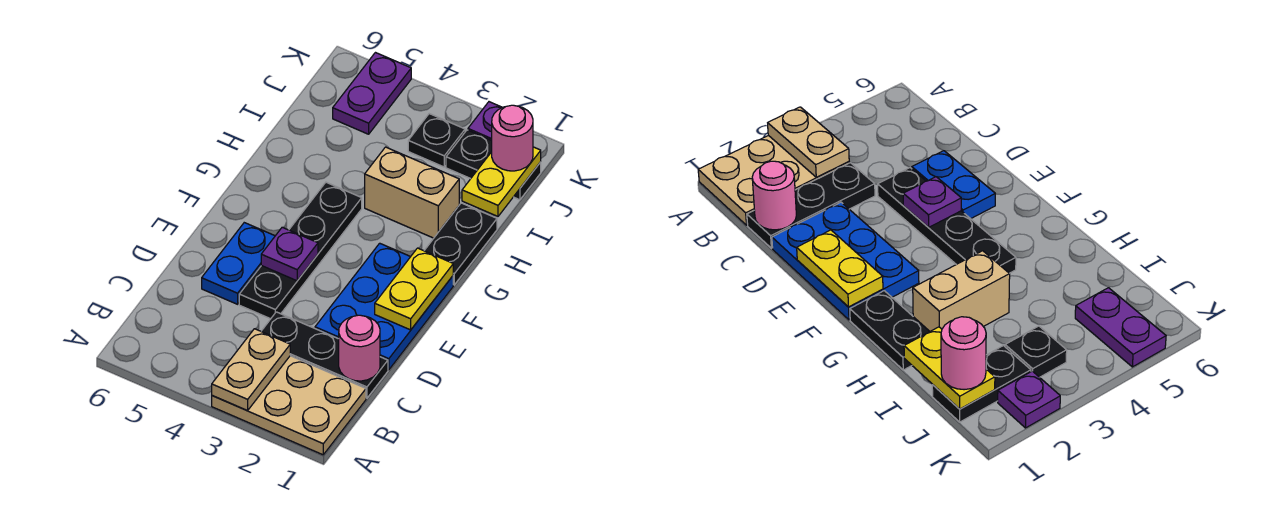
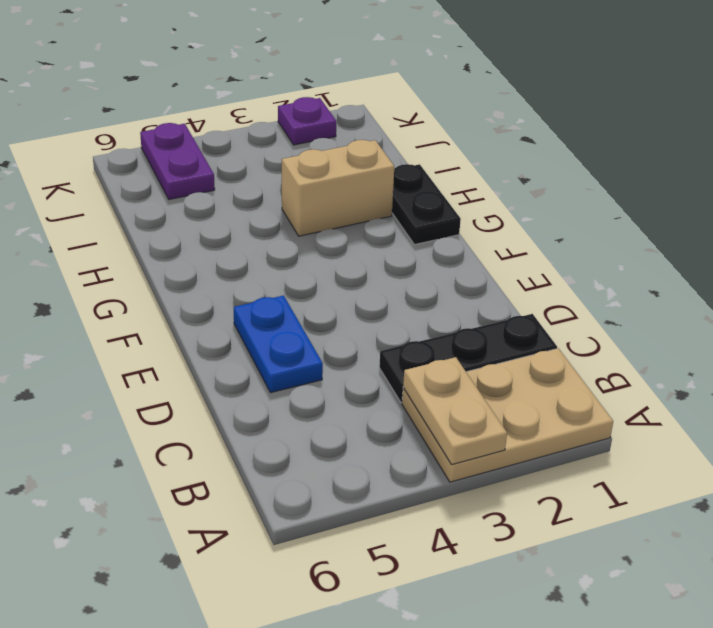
none -> blue 2x3 plate [315,243,453,370]
none -> black 1x4 plate [239,182,362,319]
none -> black 1x2 plate [446,130,541,200]

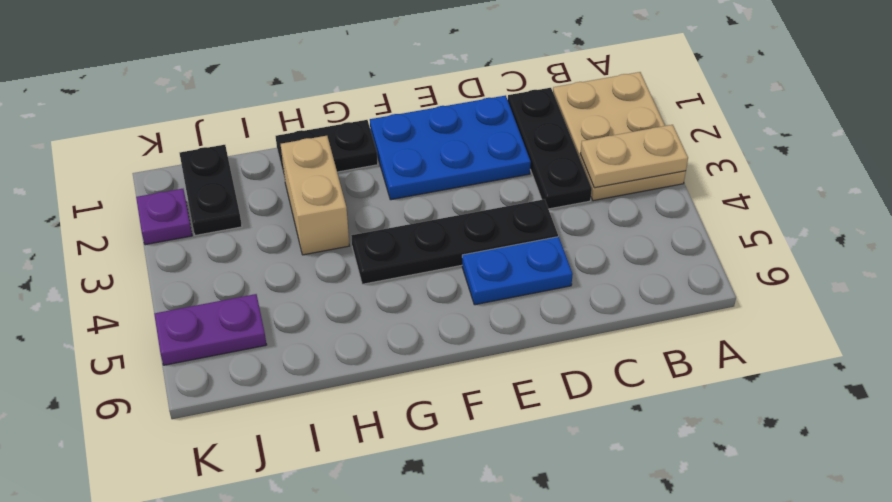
none -> black 1x1 plate [408,114,465,167]
none -> pink 1x1 round brick [339,315,380,381]
none -> yellow 1x2 plate [375,248,453,330]

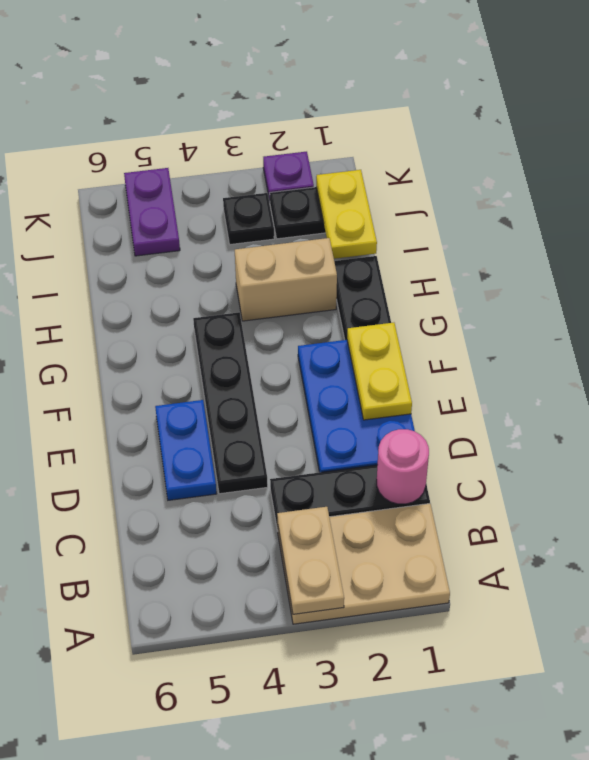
none -> purple 1x1 plate [261,227,318,281]
none -> pink 1x1 round brick [492,105,533,171]

